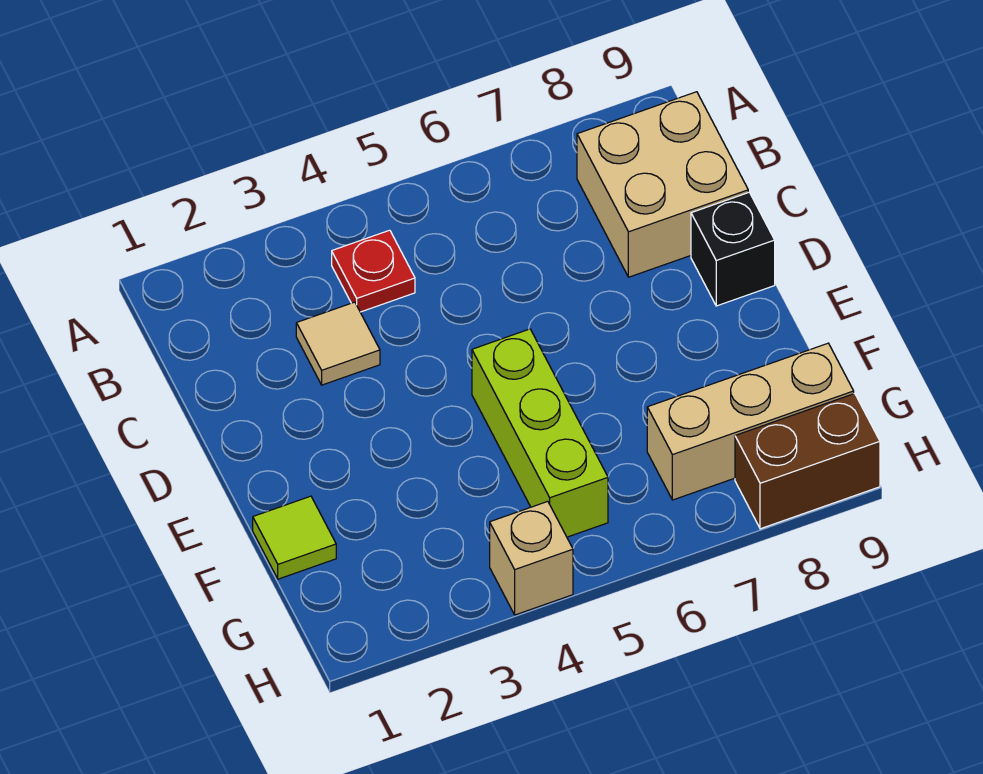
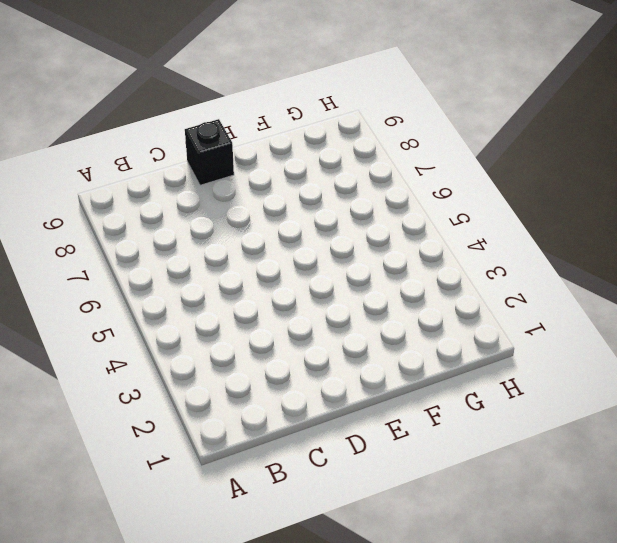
none -> red 1x1 plate [332,230,415,312]
none -> tan 2x2 brick [577,92,748,277]

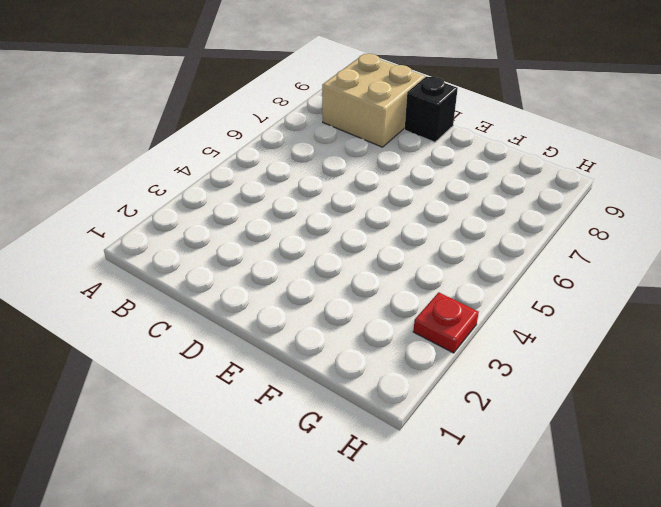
red 1x1 plate [413,292,479,353] -> red 1x1 plate moved to [332,230,415,312]
none -> tan 1x1 tile [296,302,380,385]
none -> lime 1x3 brick [472,329,608,537]

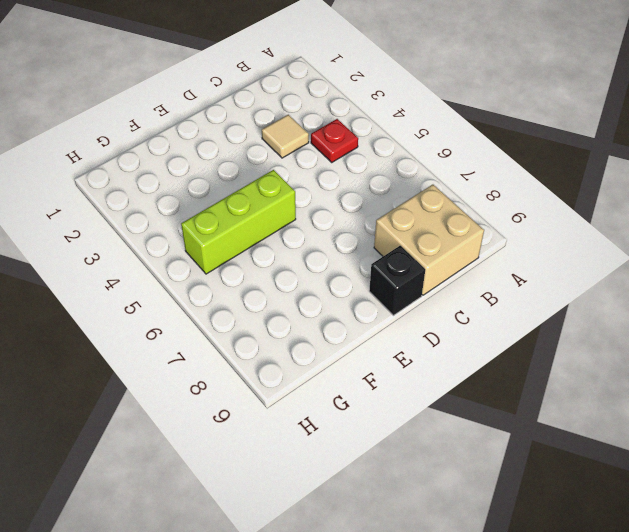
none -> lime 1x1 tile [253,496,336,579]
none -> tan 1x3 brick [647,343,854,500]

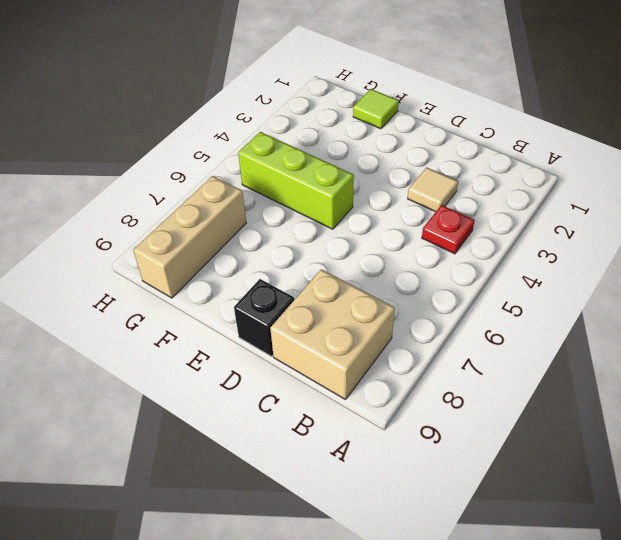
none -> tan 1x1 brick [490,501,573,615]
none -> brown 1x2 brick [735,394,880,529]

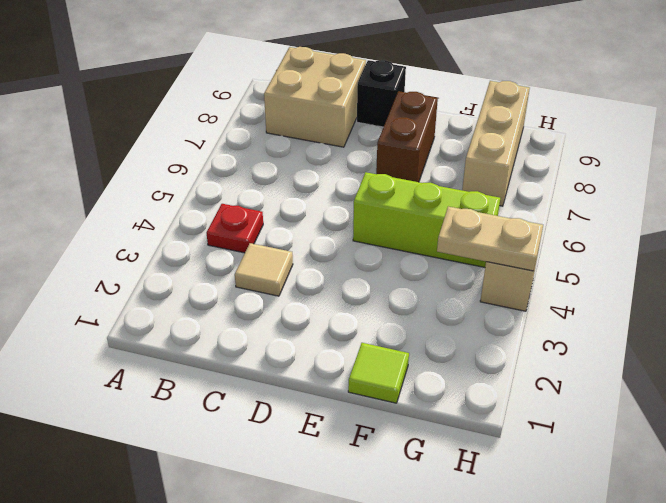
brown 1x2 brick [376,91,438,182] -> brown 1x2 brick moved to [735,394,880,529]
tan 1x2 plate [437,206,543,271] -> none

